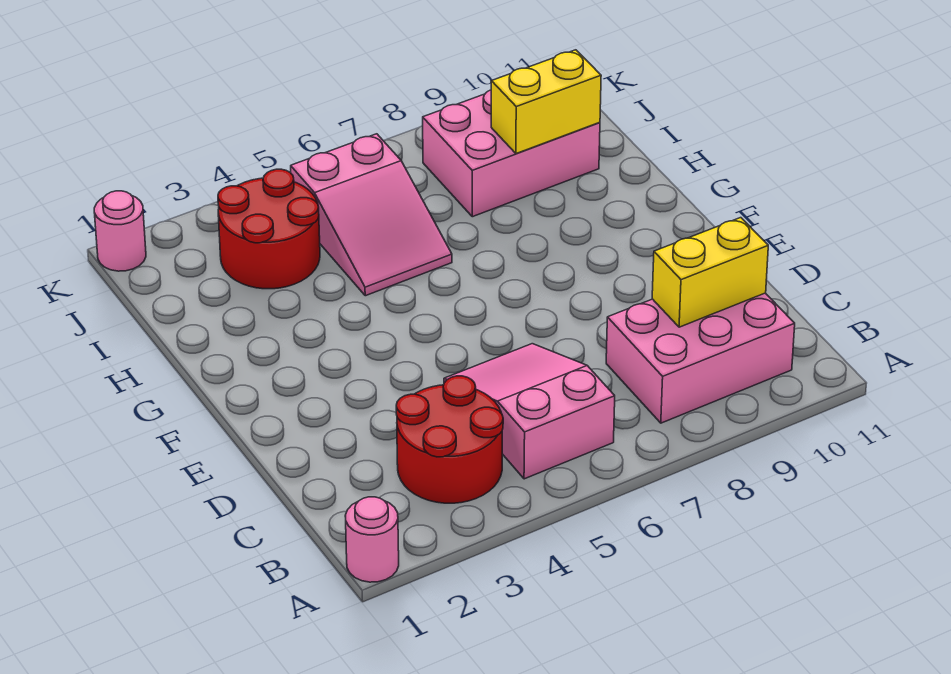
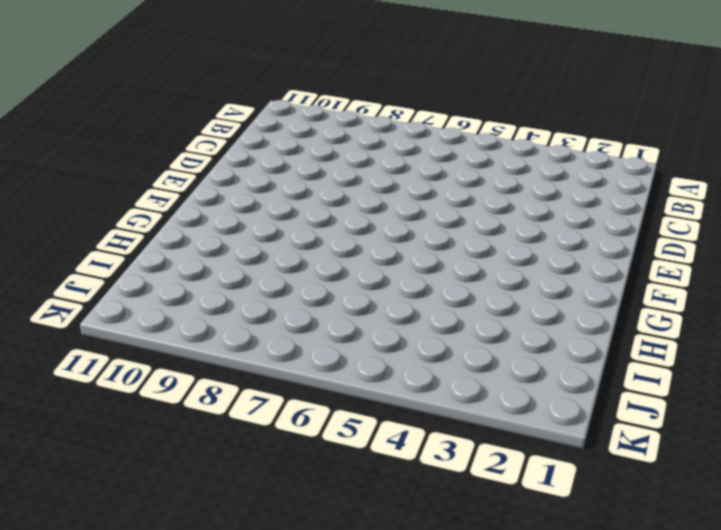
none -> pink 1x1 round brick [345,497,399,582]
none -> red 2x2 round brick [396,376,503,503]

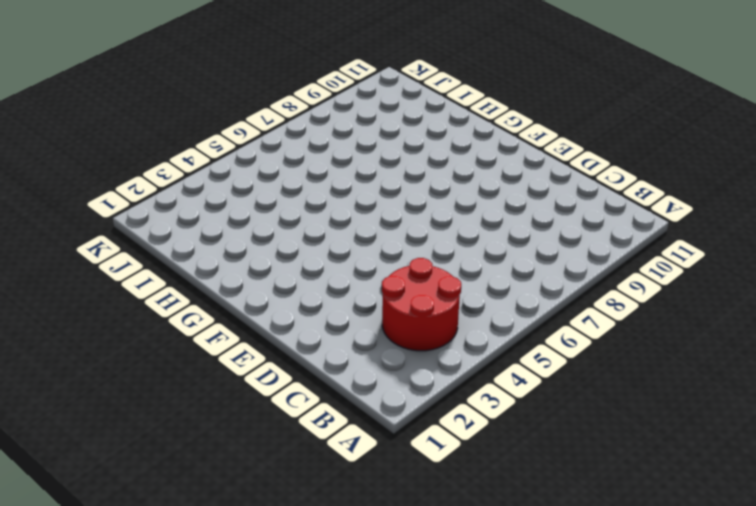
none -> pink 1x1 round brick [345,497,399,582]
none -> pink 2x3 slope [444,344,615,479]

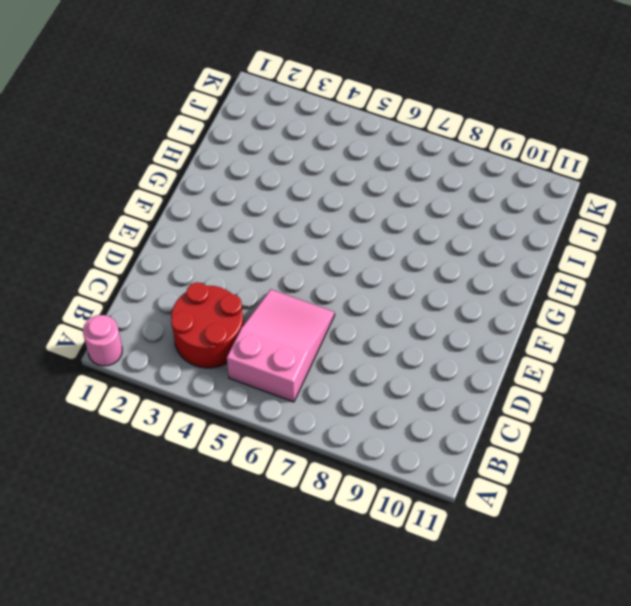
none -> pink 2x3 brick [606,293,795,423]
none -> pink 2x3 slope [291,134,452,296]

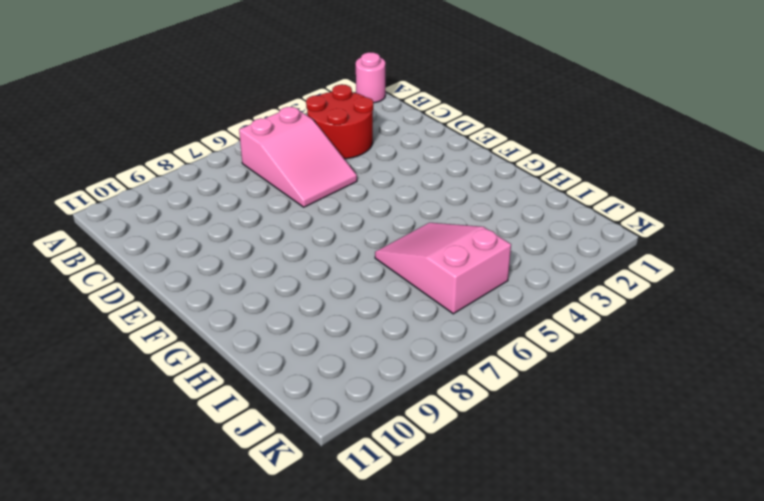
none -> pink 2x3 brick [606,293,795,423]
none -> red 2x2 round brick [218,169,320,289]

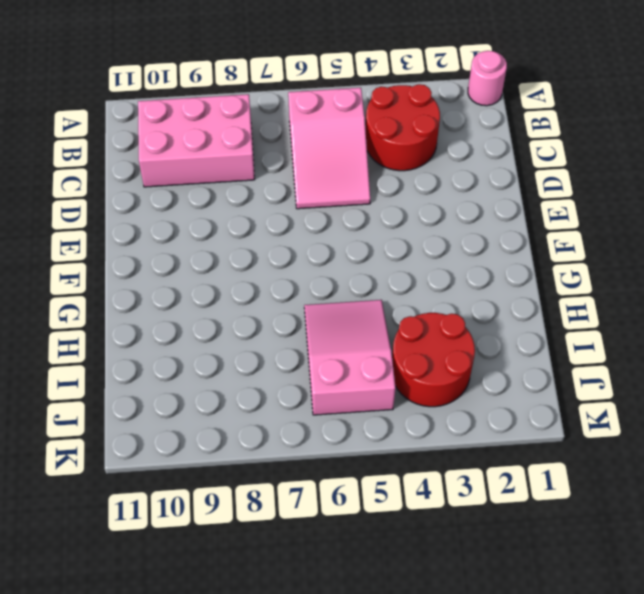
none -> pink 2x3 brick [423,90,600,217]
none -> pink 1x1 round brick [94,191,146,271]

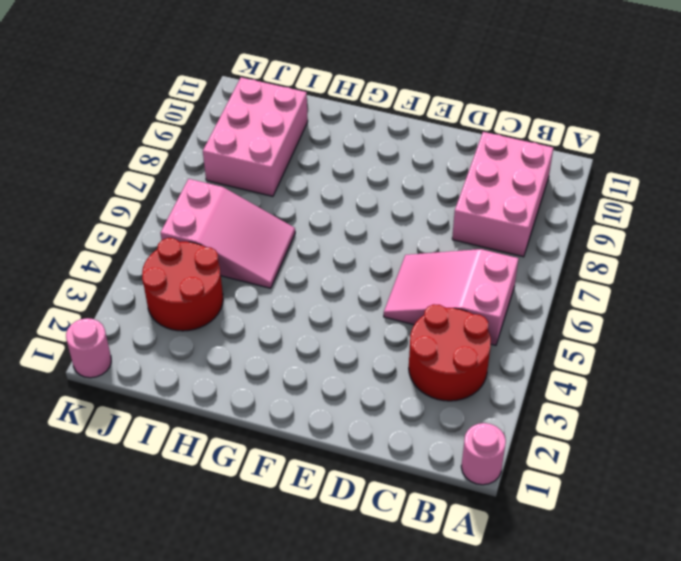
none -> yellow 1x2 brick [652,218,768,327]
none -> yellow 1x2 brick [491,50,601,154]

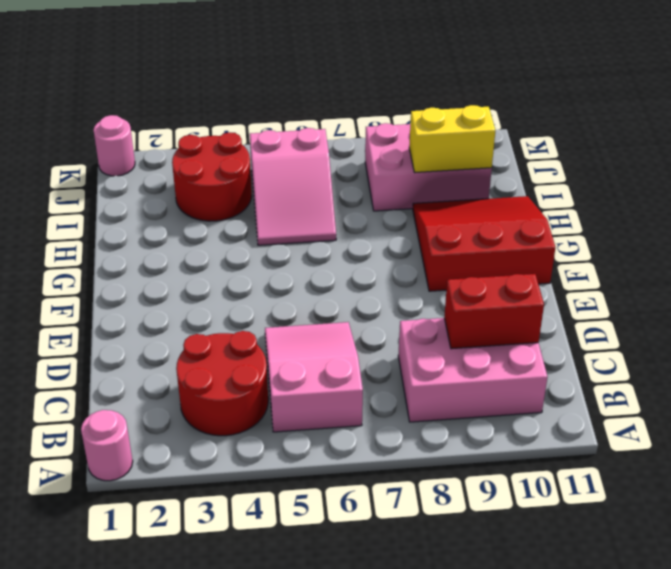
red 1x2 brick [444,274,544,349] -> yellow 1x2 brick [652,218,768,327]
red 3x3 slope [413,196,555,291] -> none

